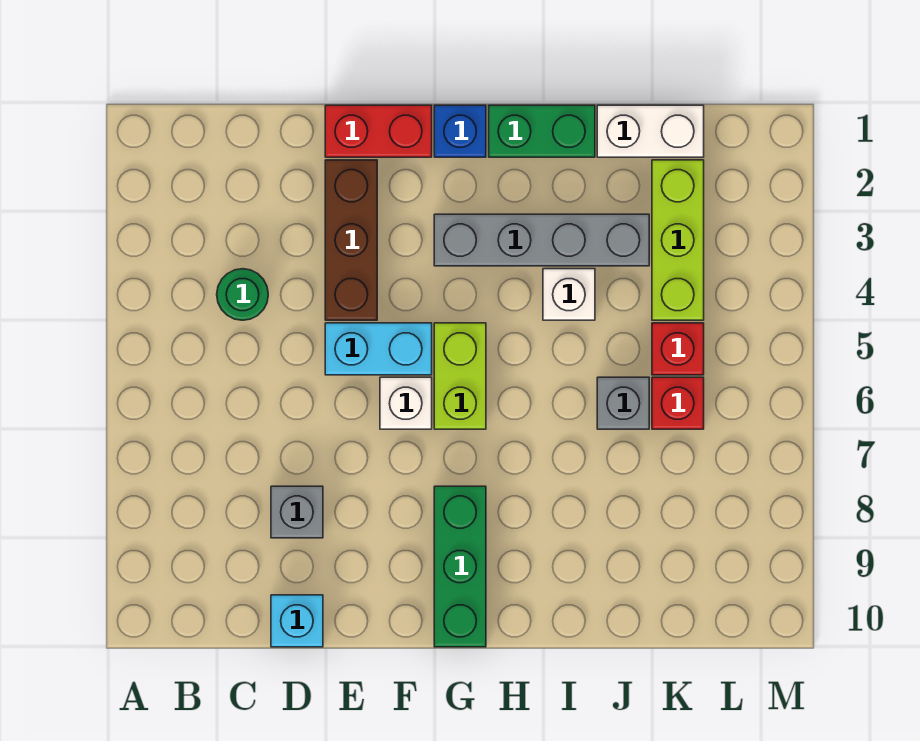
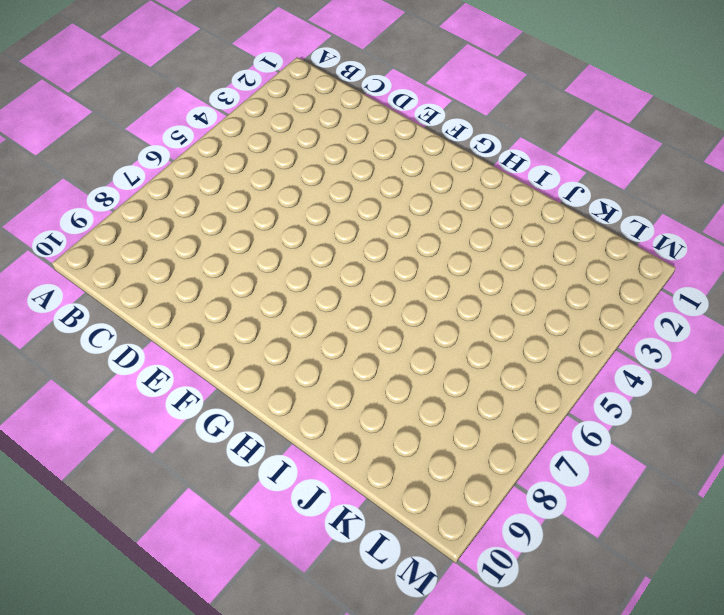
none -> green 1x1 round brick [217,269,268,320]
none -> grey 1x1 brick [271,486,323,538]
none -> cyan 1x1 brick [271,595,323,647]

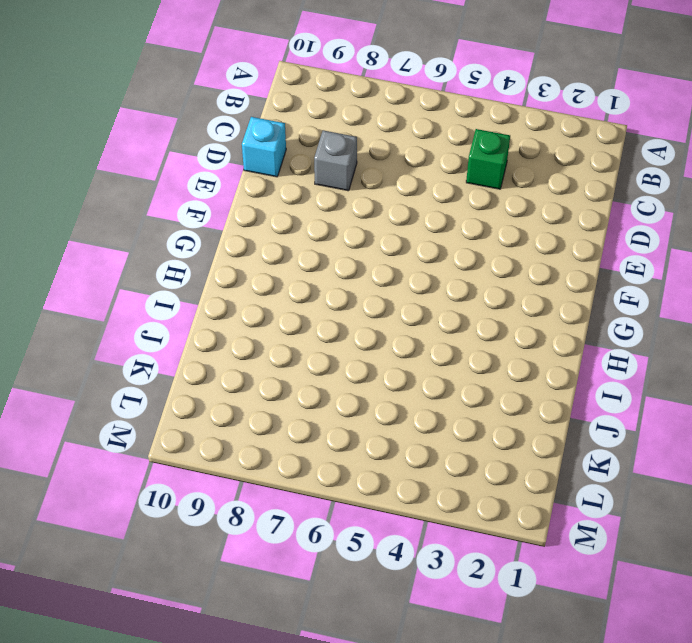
green 1x1 brick [466,129,510,189] -> green 1x1 round brick [217,269,268,320]
none -> red 1x2 brick [325,105,432,157]
none -> brown 1x3 brick [325,160,377,320]
none -> cyan 1x2 brick [325,323,432,375]

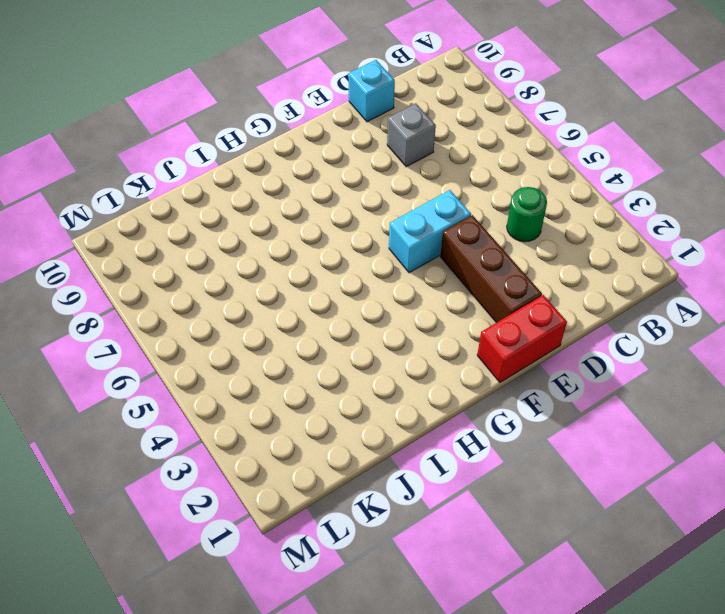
none -> white 1x1 brick [380,377,432,429]
none -> blue 1x1 brick [434,105,486,157]
none -> grey 1x4 brick [434,214,649,266]

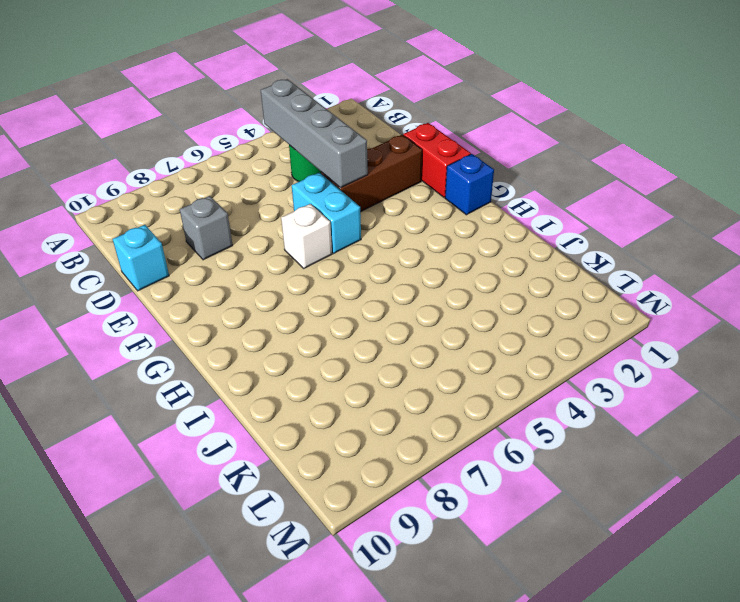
grey 1x4 brick [261,79,368,188] -> grey 1x4 brick moved to [434,214,649,266]
none -> lime 1x2 brick [434,323,486,429]
none -> green 1x3 brick [434,486,486,647]
none -> green 1x2 brick [489,105,595,157]

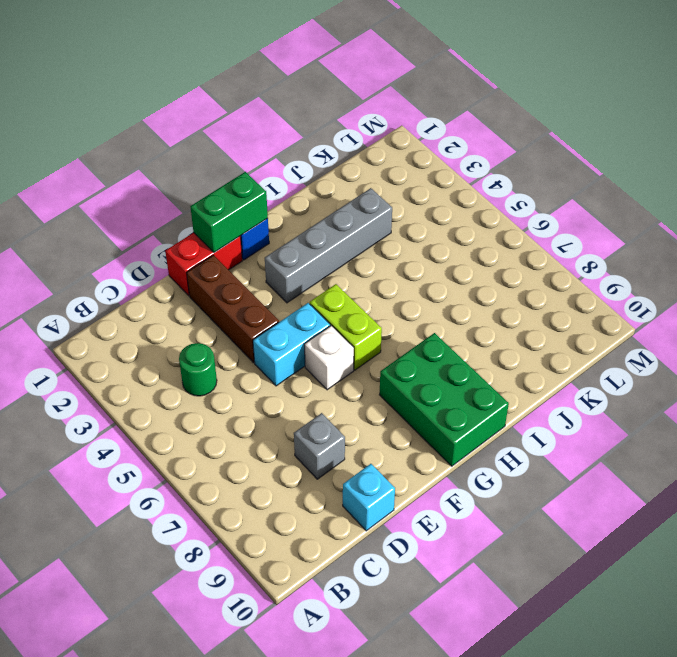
green 1x2 brick [190,172,268,252] -> green 1x2 brick moved to [489,105,595,157]
green 2x3 brick [379,333,509,466] -> green 1x3 brick [434,486,486,647]
none -> white 1x1 brick [543,269,595,320]
none -> white 1x2 brick [597,105,704,157]
none -> grey 1x1 brick [597,377,649,429]

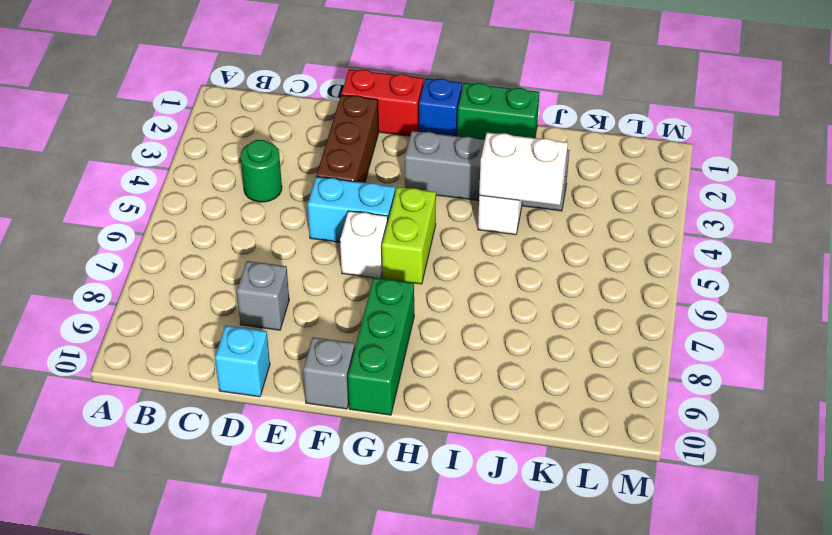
grey 1x1 brick [303,337,355,409] -> grey 1x1 brick moved to [597,377,649,429]
white 1x2 brick [479,133,568,205] -> white 1x2 brick moved to [597,105,704,157]
none -> lime 1x3 brick [652,160,704,320]
none -> red 1x1 brick [652,323,704,375]
none -> red 1x1 brick [652,377,704,429]

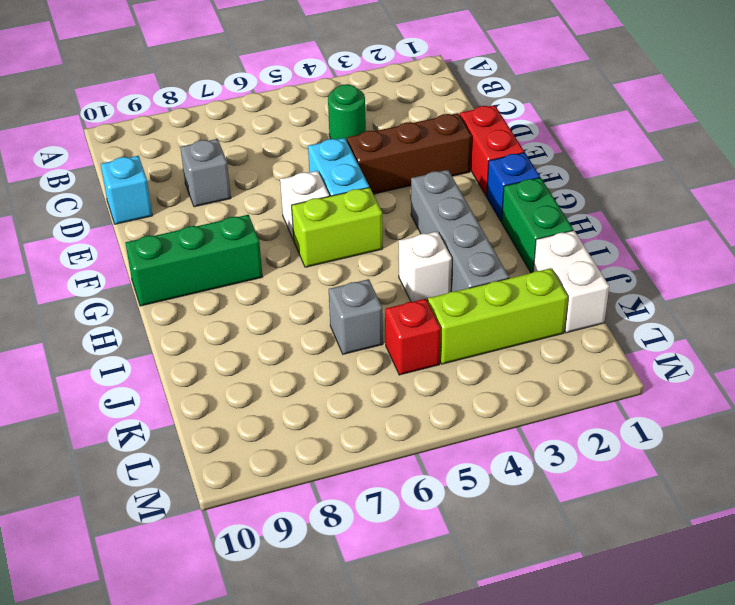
none -> red 1x1 brick [652,377,704,429]

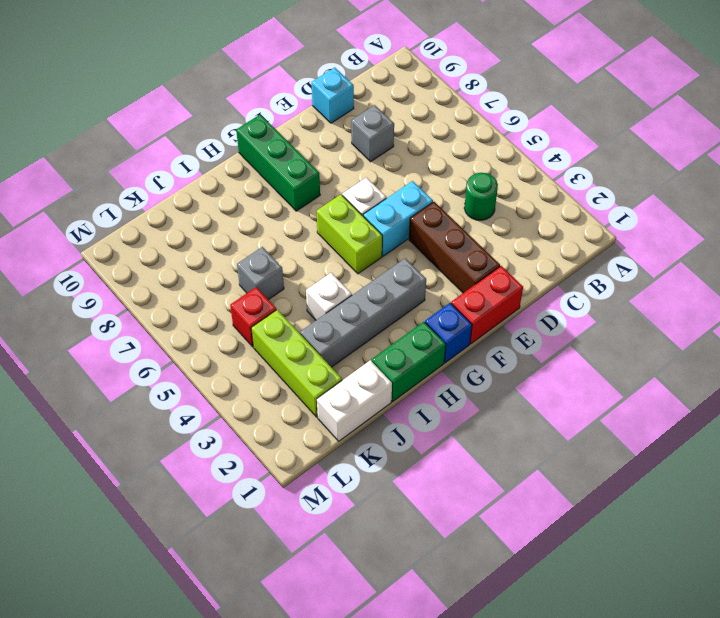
none -> red 1x1 brick [652,377,704,429]

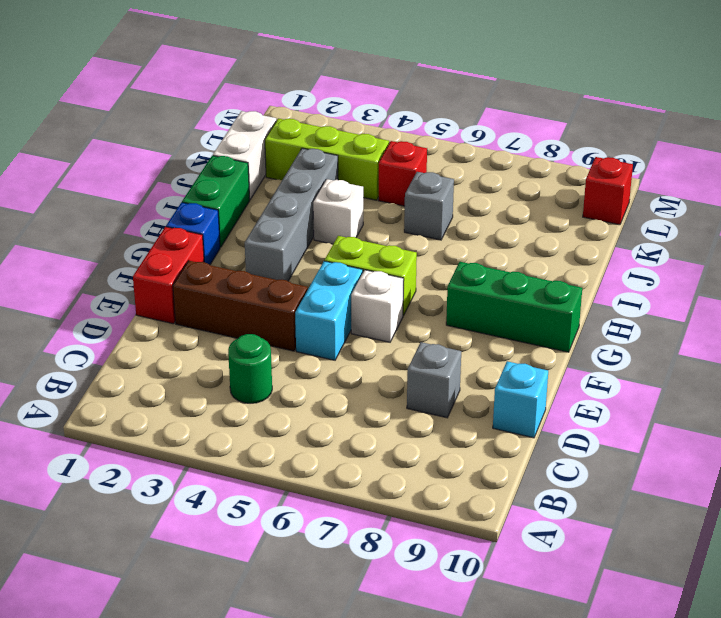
red 1x1 brick [583,157,633,225] -> red 1x1 brick moved to [652,377,704,429]

